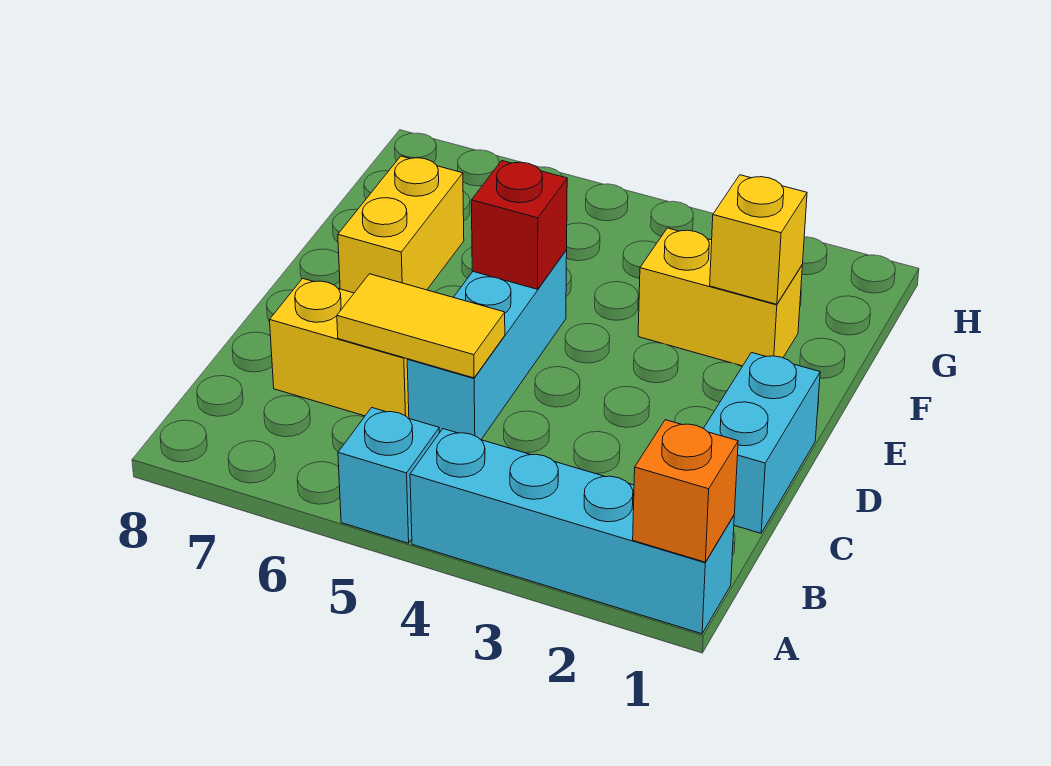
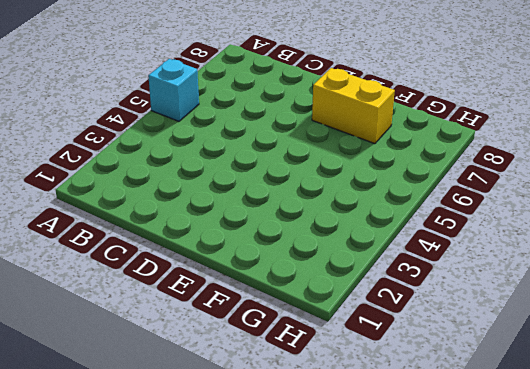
none -> cyan 1x4 brick [410,429,734,634]
none -> cyan 1x2 brick [704,353,820,533]

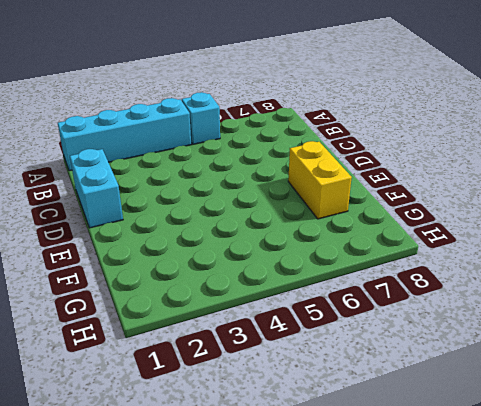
none -> cyan 1x3 brick [407,250,567,440]
none -> yellow 1x2 brick [270,278,409,418]

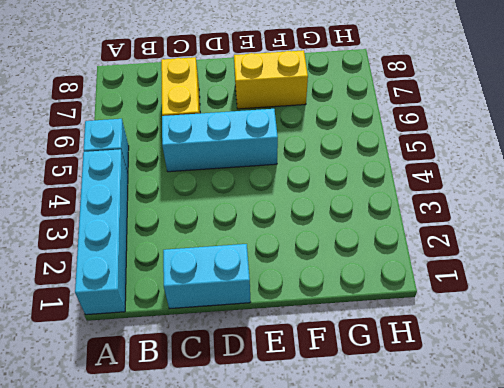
none -> yellow 1x2 brick [638,228,802,366]
none -> orange 1x1 brick [633,420,738,562]

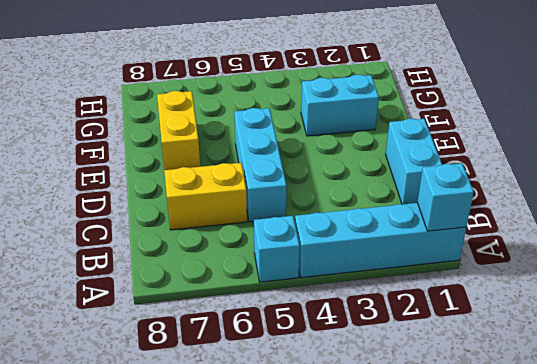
cyan 1x1 brick [417,163,474,231] -> orange 1x1 brick [633,420,738,562]
cyan 1x2 brick [301,75,379,136] -> yellow 1x2 brick [638,228,802,366]
none -> yellow 1x2 tile [337,274,505,378]
none -> red 1x1 brick [471,161,567,289]

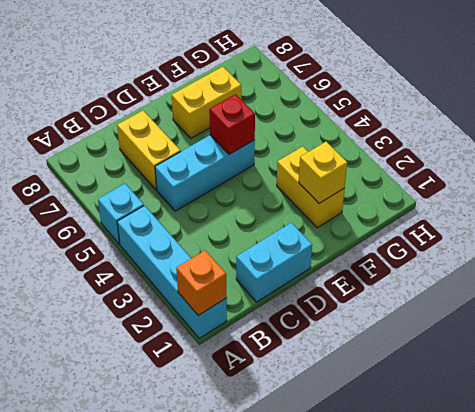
none -> yellow 1x2 tile [337,274,505,378]

